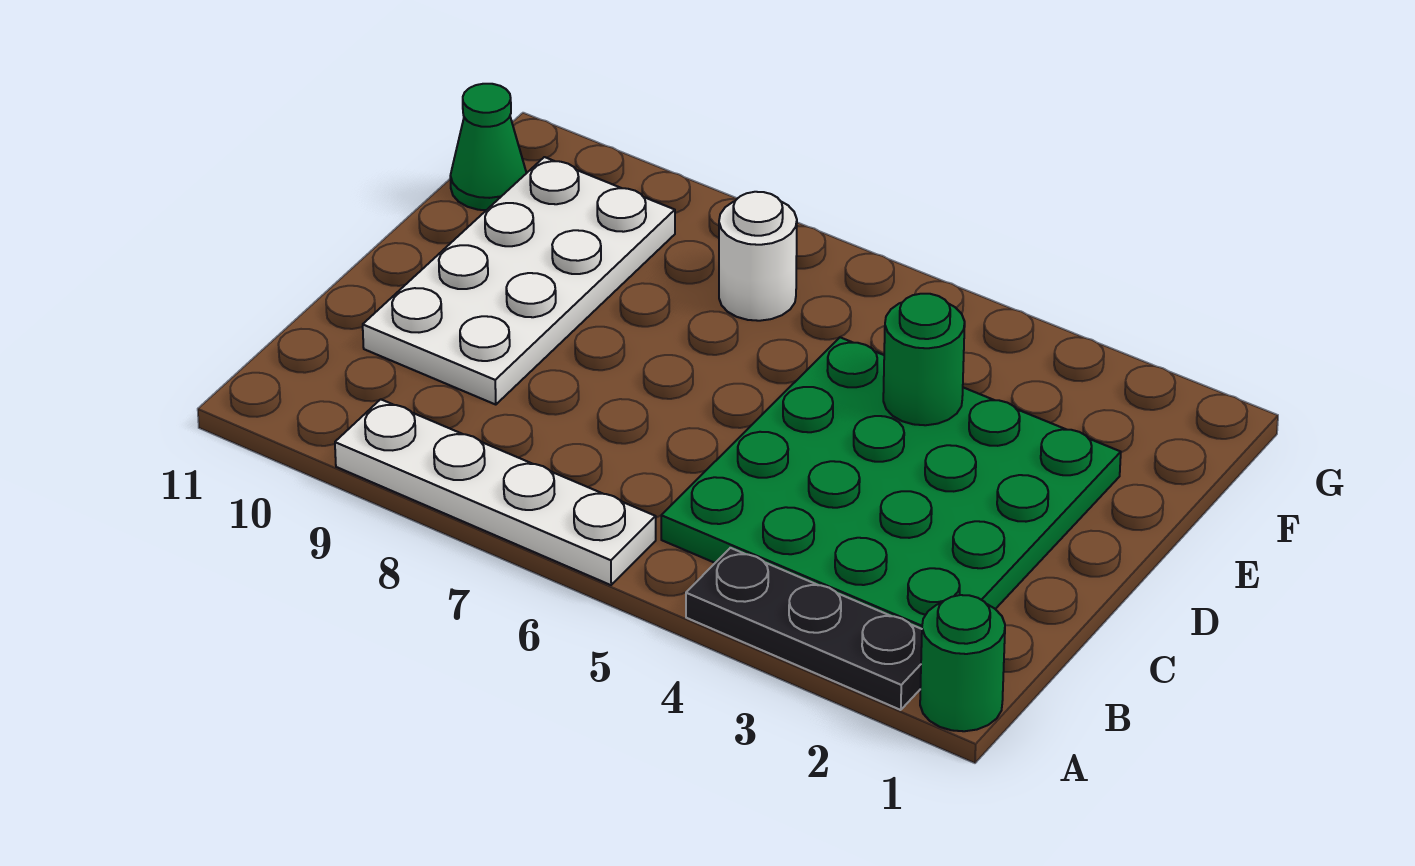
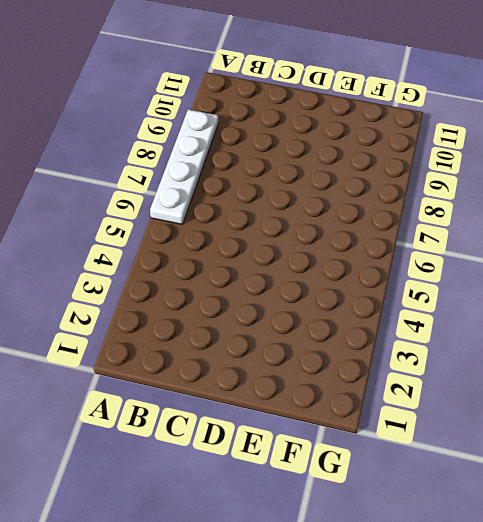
none -> green 1x1 round brick [920,595,1005,731]
none -> black 1x3 plate [686,548,922,710]

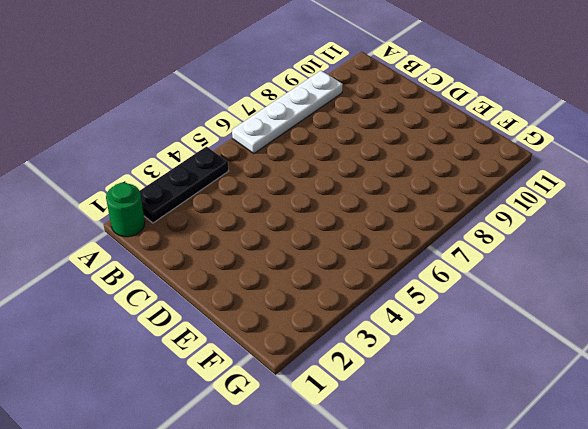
none -> green 4x4 plate [661,337,1121,629]
none -> white 2x4 plate [363,157,675,405]

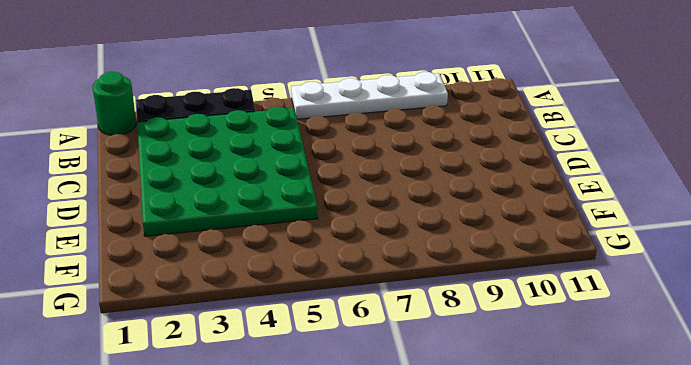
none -> white 2x4 plate [363,157,675,405]
none -> white 1x1 round brick [719,192,797,321]

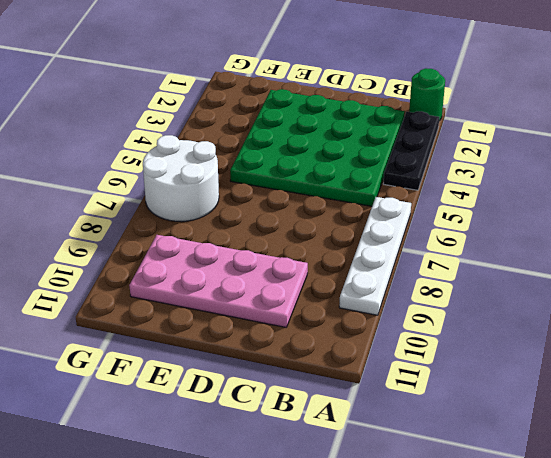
pink 2x4 plate [129,235,308,327] -> white 2x4 plate [363,157,675,405]
white 2x2 round brick [143,135,219,222] -> white 1x1 round brick [719,192,797,321]
none -> green 1x1 cone [450,84,526,210]
none -> green 1x1 round brick [883,294,965,425]

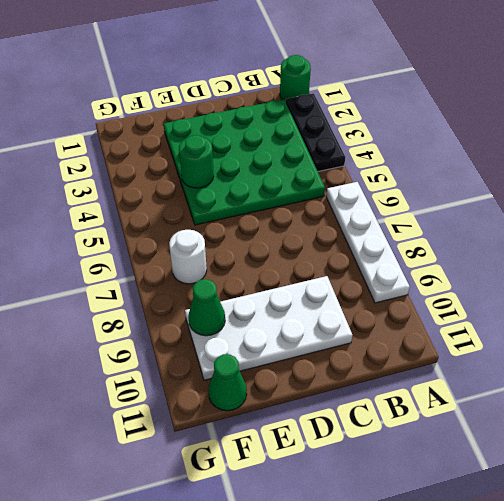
green 1x1 cone [188,279,225,336] -> none

